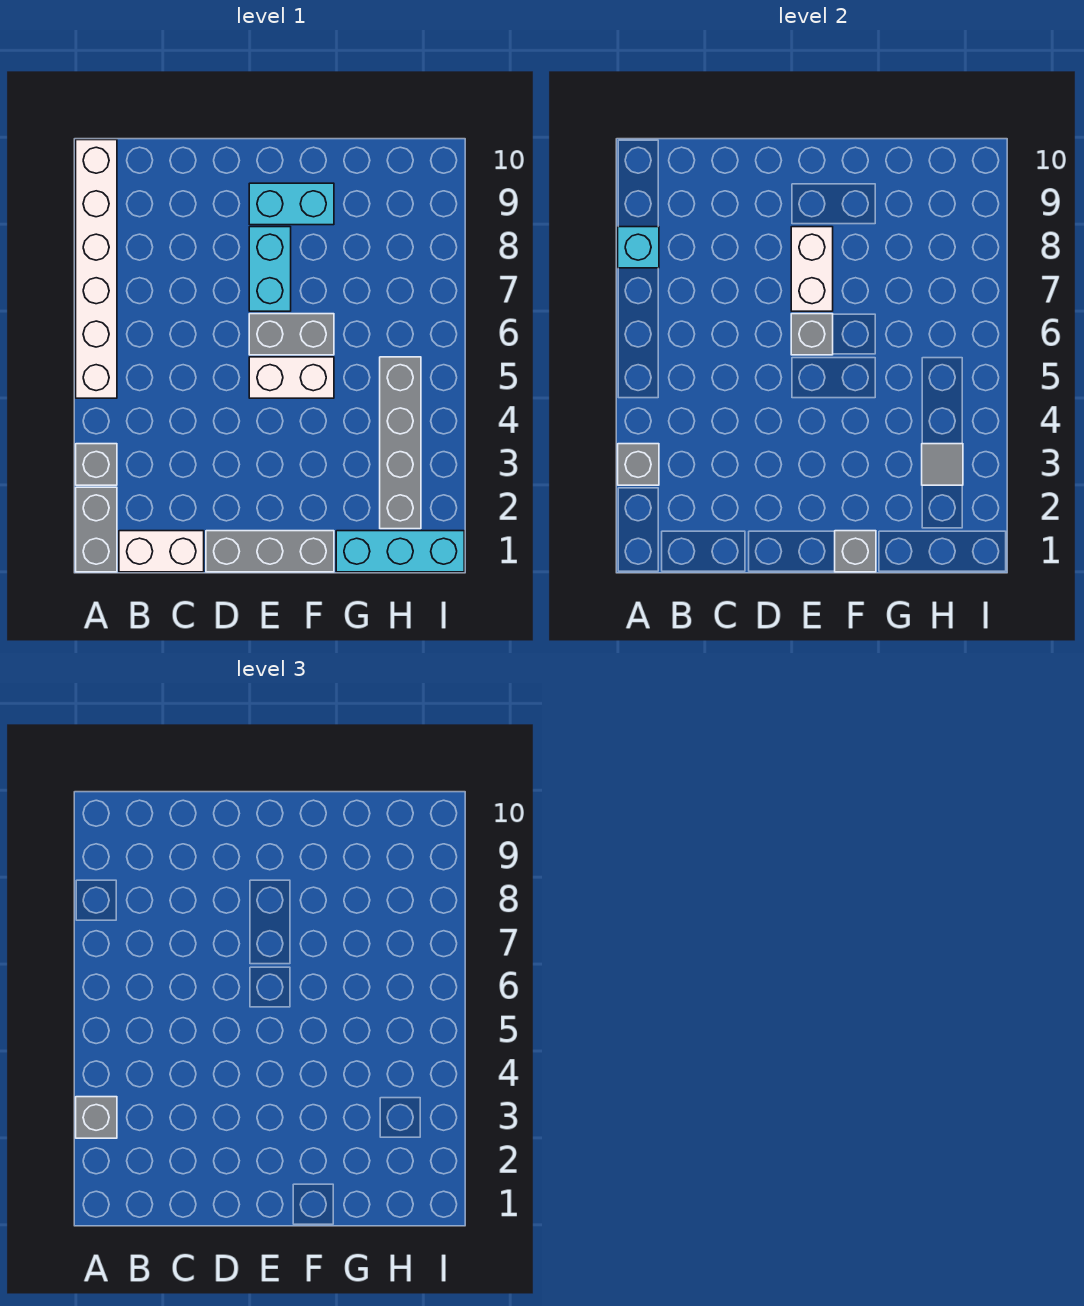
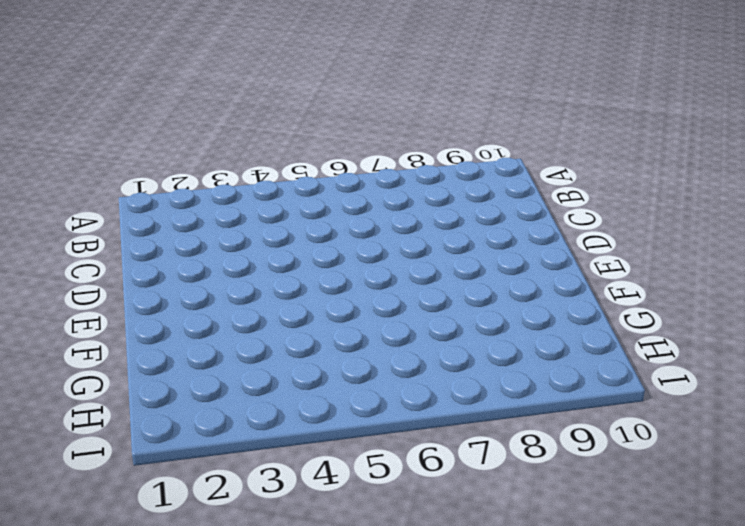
none -> grey 1x2 brick [76,487,117,572]
none -> grey 1x1 brick [76,444,117,485]
none -> white 1x6 brick [76,140,117,398]

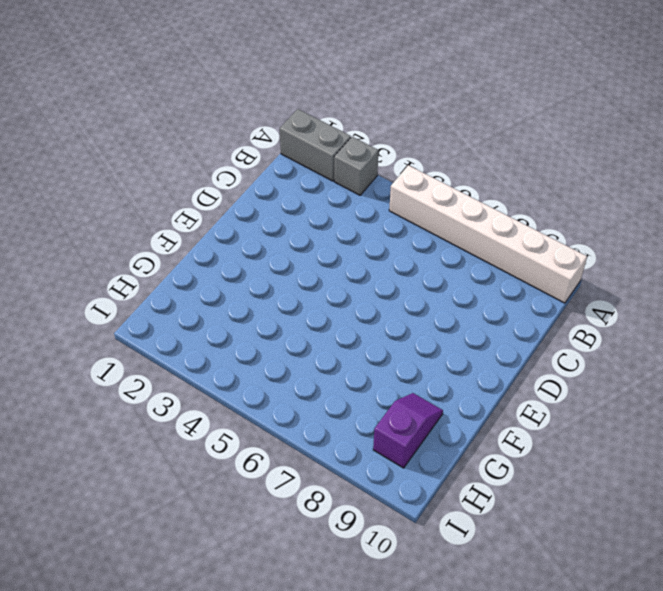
purple 1x2 slope [373,393,443,468] -> none
none -> white 1x2 brick [119,531,204,572]
none -> grey 1x3 brick [206,531,334,572]
none -> white 1x2 brick [249,357,334,398]

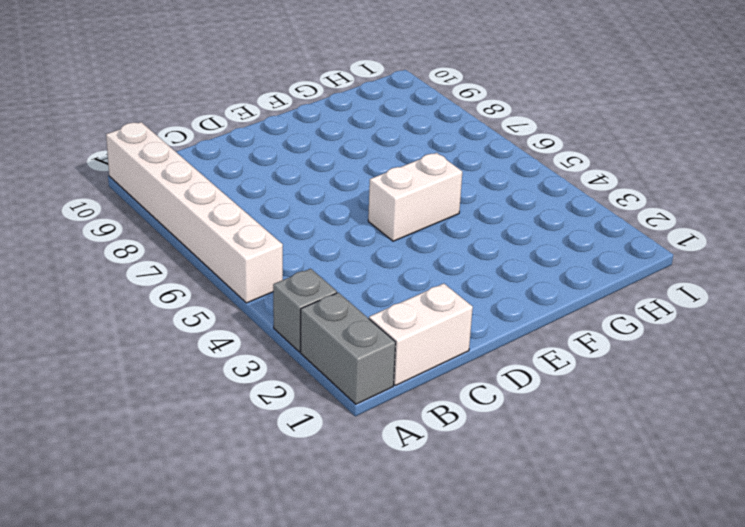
none -> grey 1x3 brick [206,531,334,572]
none -> grey 1x2 brick [249,314,334,355]
none -> cyan 1x2 brick [249,227,291,311]

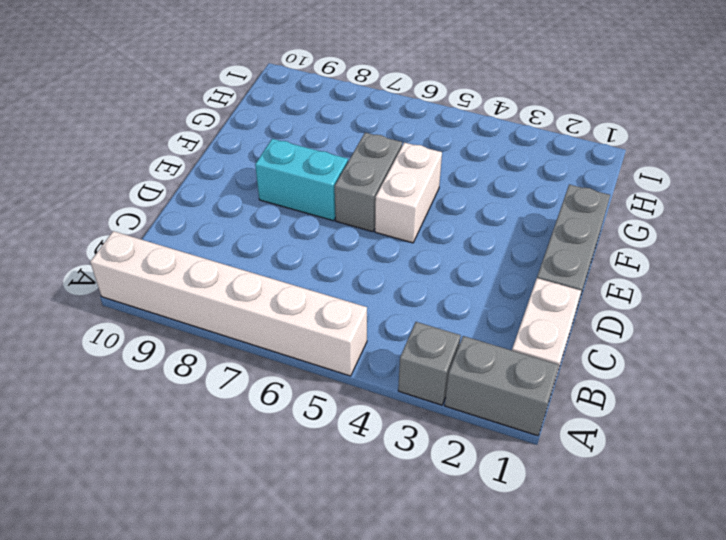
none -> cyan 1x2 brick [249,183,334,225]
none -> cyan 1x3 brick [336,531,464,572]
none -> grey 1x4 brick [380,357,421,529]

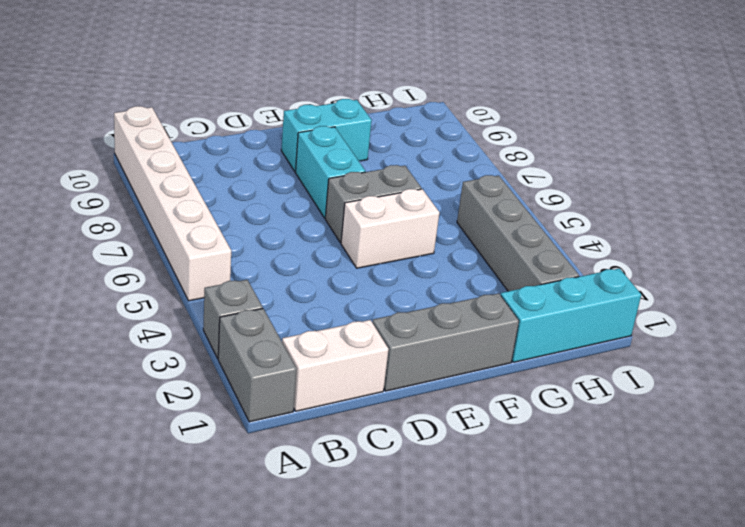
none -> grey 1x1 brick [618,444,659,485]
none -> cyan 1x1 brick [618,227,659,268]
none -> grey 1x1 brick [791,314,833,355]

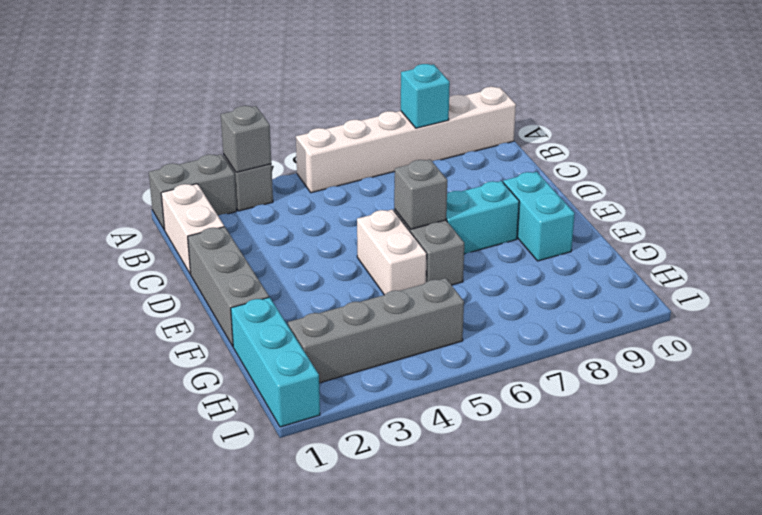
none -> white 1x2 brick [791,227,833,311]
none -> grey 1x1 brick [835,531,876,572]
none -> grey 1x1 tile [922,444,963,485]

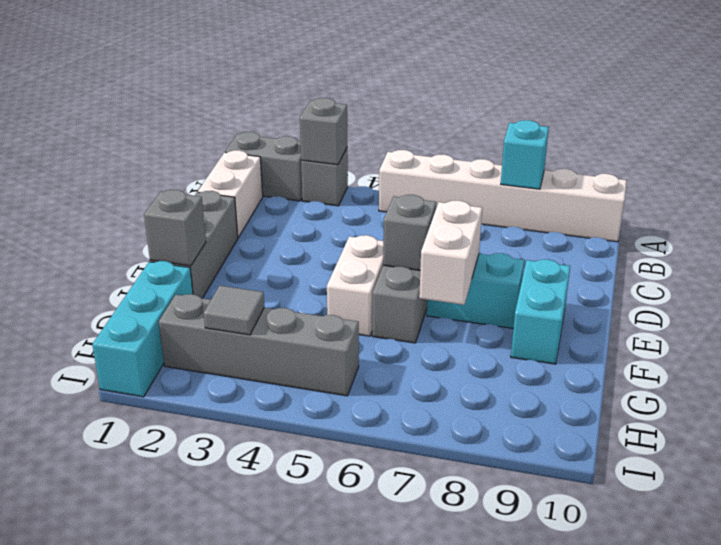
white 1x2 brick [419,201,482,305] -> white 1x2 brick turned to [791,227,833,311]
none -> grey 1x1 brick [76,1097,117,1138]

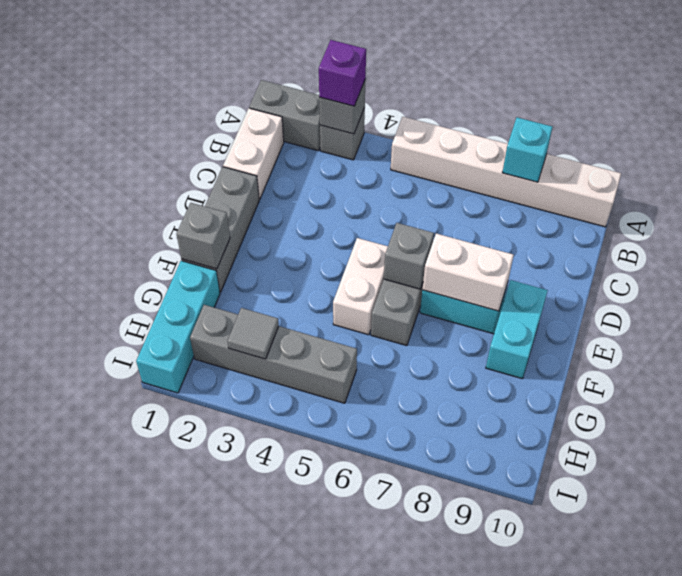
purple 1x1 brick [319,40,366,106] -> grey 1x1 brick [76,1097,117,1138]

